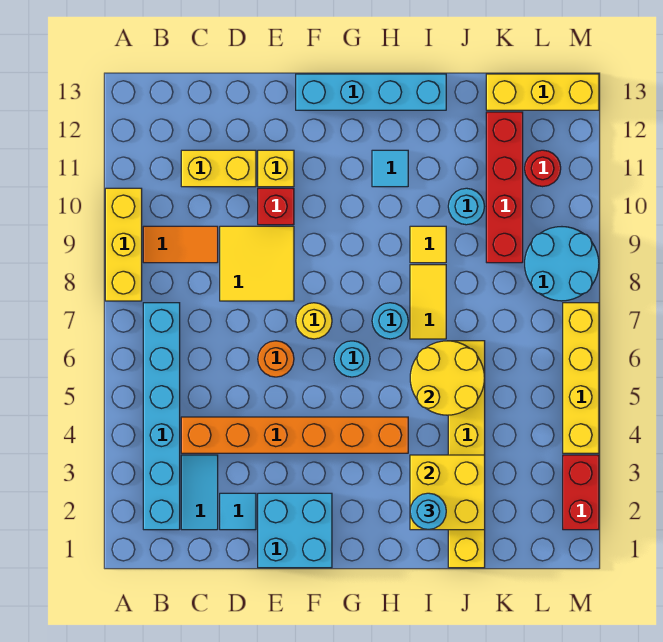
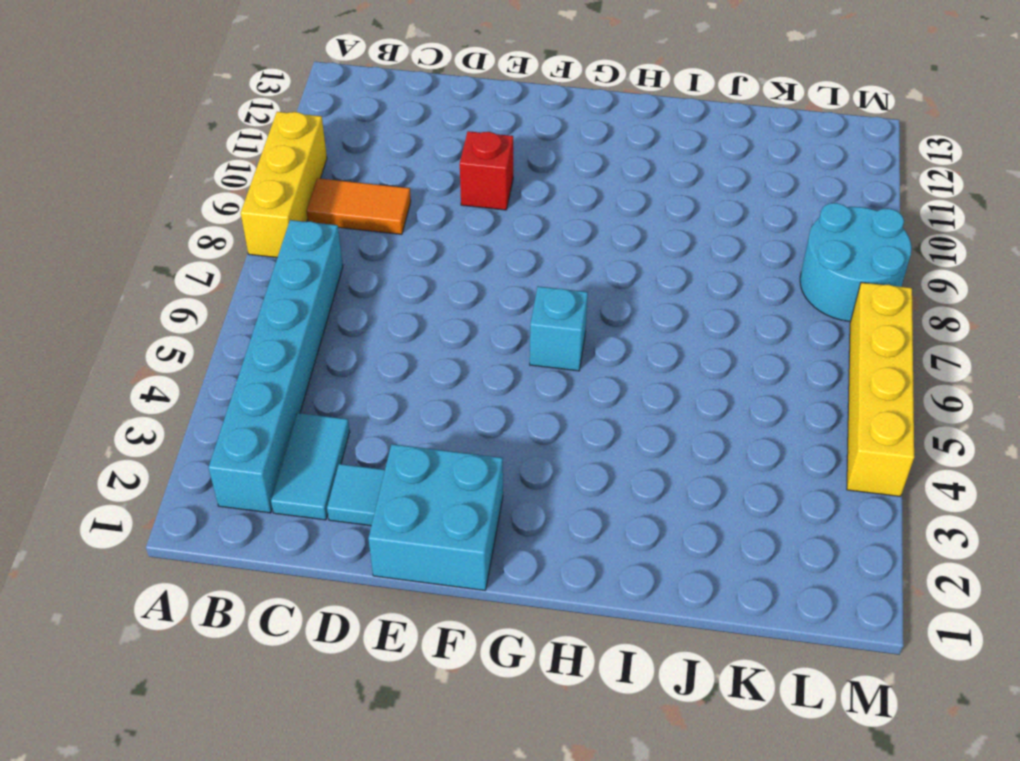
cyan 1x1 brick [530,286,588,371] -> cyan 1x1 round brick [334,341,370,377]
none -> orange 1x6 brick [181,417,408,453]
none -> yellow 1x2 brick [181,150,256,187]
none -> yellow 2x2 tile [220,226,294,301]
none -> orange 1x1 round brick [258,341,294,377]

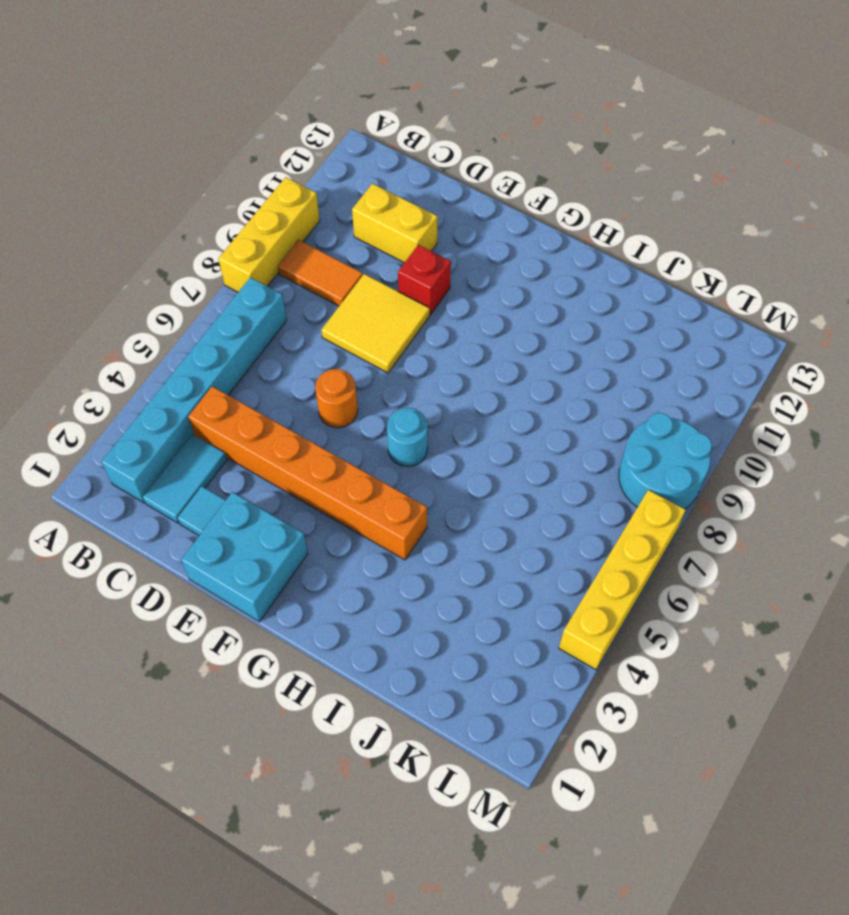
none -> yellow 1x1 brick [258,150,294,187]
none -> yellow 1x1 round brick [296,303,332,339]
none -> cyan 1x4 brick [296,74,446,110]
none -> cyan 1x1 round brick [372,303,408,339]

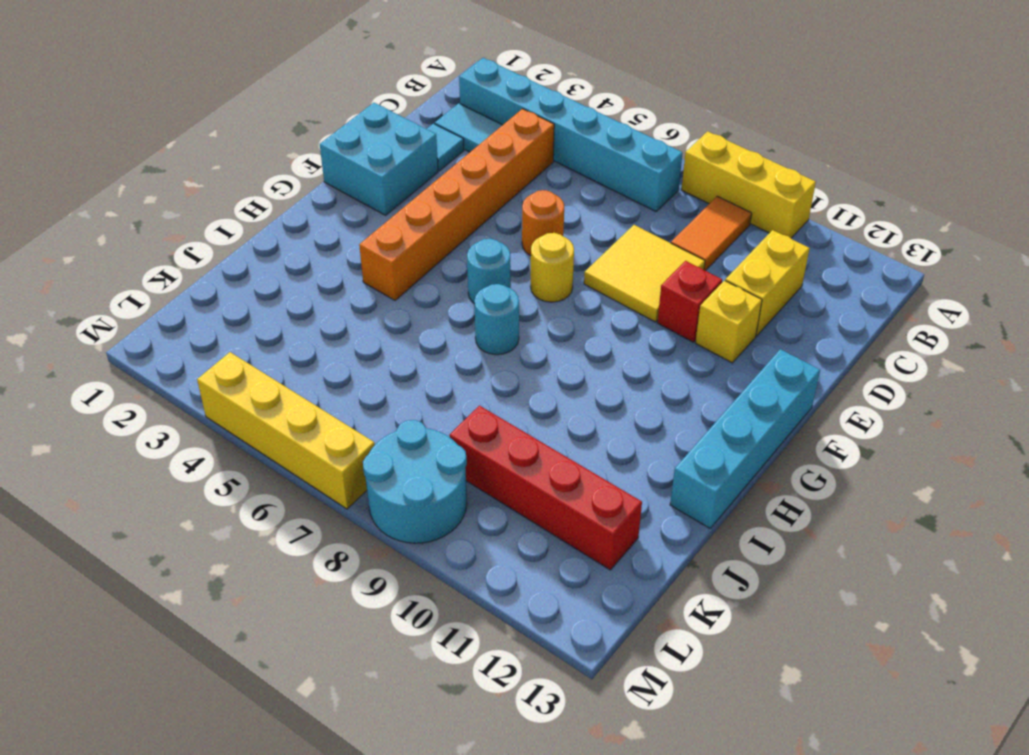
none -> cyan 1x1 tile [372,150,408,187]
none -> yellow 1x2 tile [410,265,446,339]
none -> yellow 1x1 tile [410,226,446,263]
none -> yellow 1x6 brick [448,341,485,568]

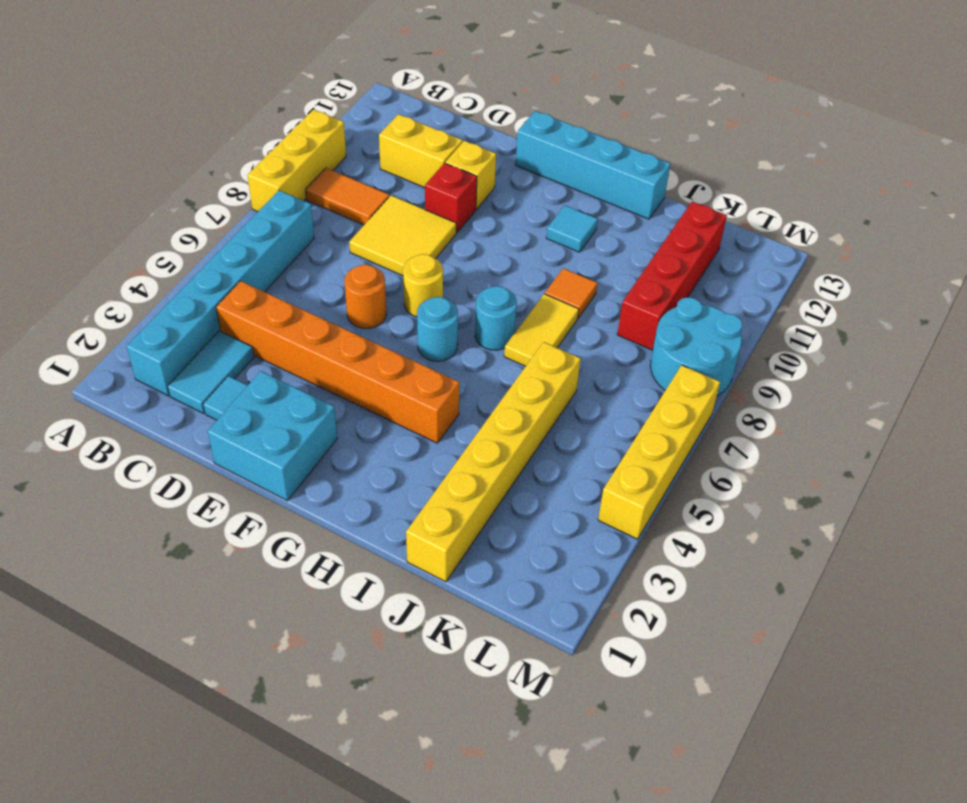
orange 1x1 tile [545,268,597,318] -> yellow 1x1 tile [410,226,446,263]
none -> cyan 1x1 round brick [448,188,484,225]
none -> yellow 1x3 brick [486,74,599,110]
none -> red 1x1 round brick [525,150,561,187]
none -> red 1x2 brick [563,455,599,530]

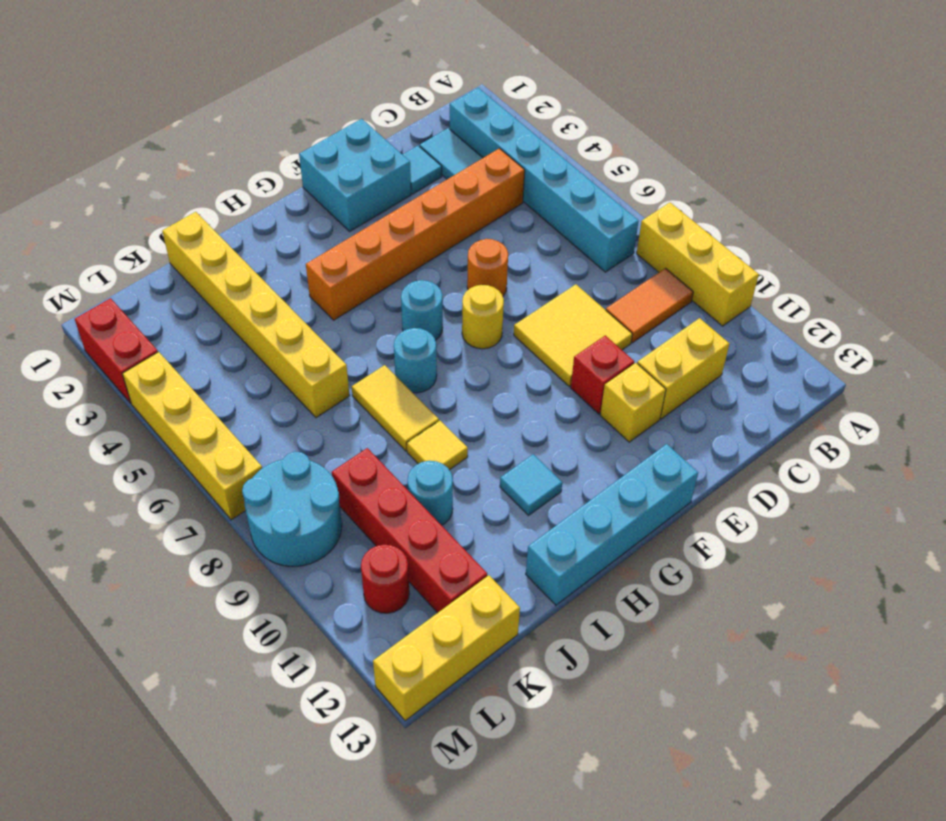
none -> yellow 2x2 brick [410,455,485,530]
none -> yellow 2x2 round brick [410,341,485,415]
none -> cyan 1x1 round brick [410,493,446,530]

